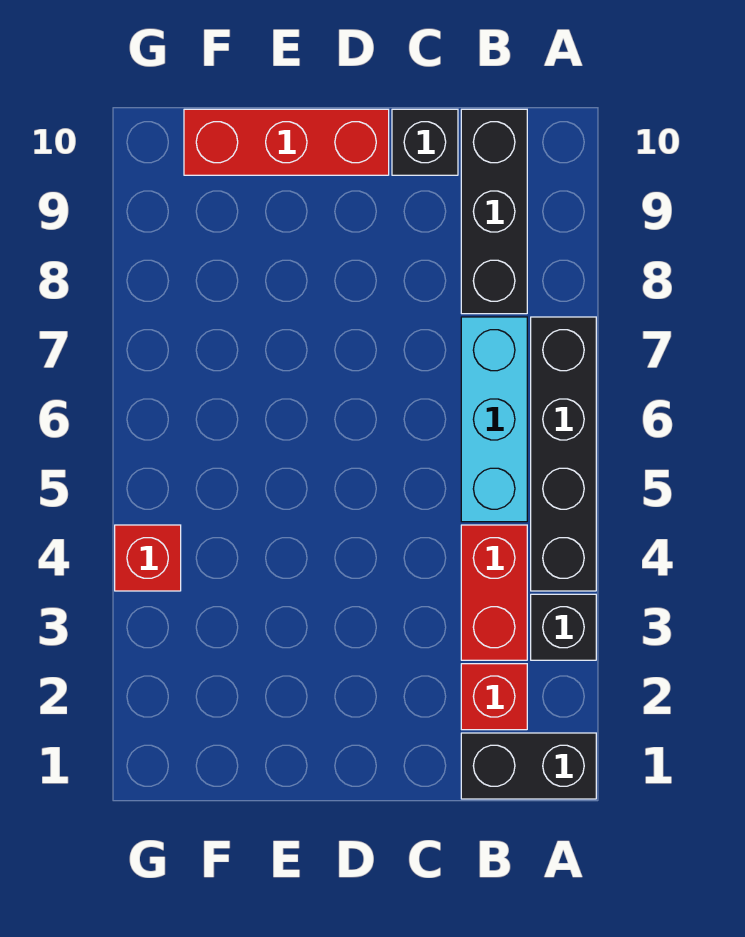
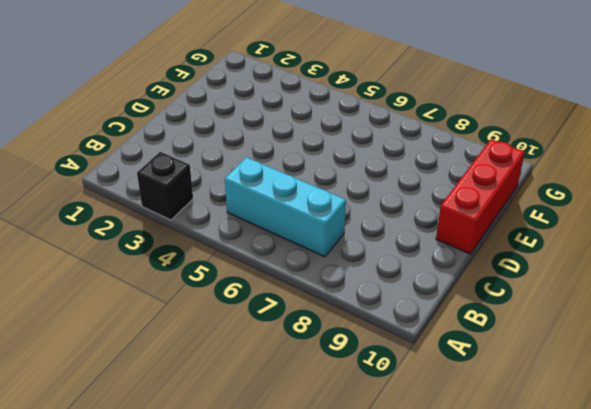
none -> black 1x2 brick [461,733,596,799]
none -> black 1x4 brick [531,317,596,591]

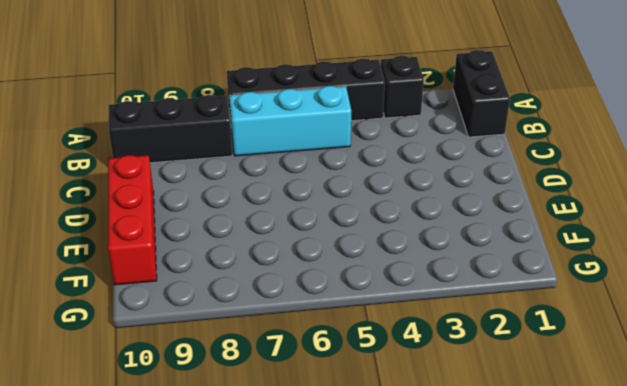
none -> red 1x1 brick [461,664,527,730]
none -> red 1x2 brick [461,525,527,660]

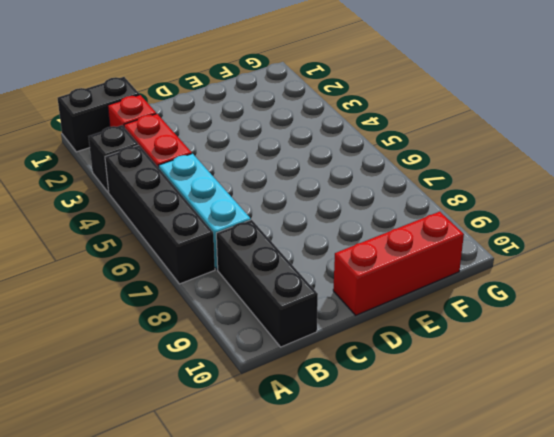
none -> black 1x1 brick [392,109,458,175]
none -> red 1x1 brick [115,525,181,591]

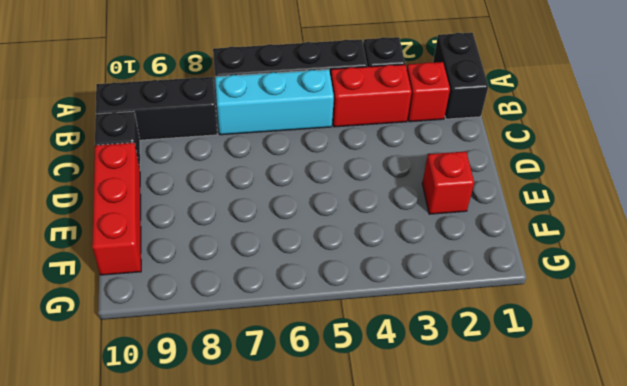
red 1x1 brick [422,151,474,214] -> red 1x1 brick moved to [115,525,181,591]

